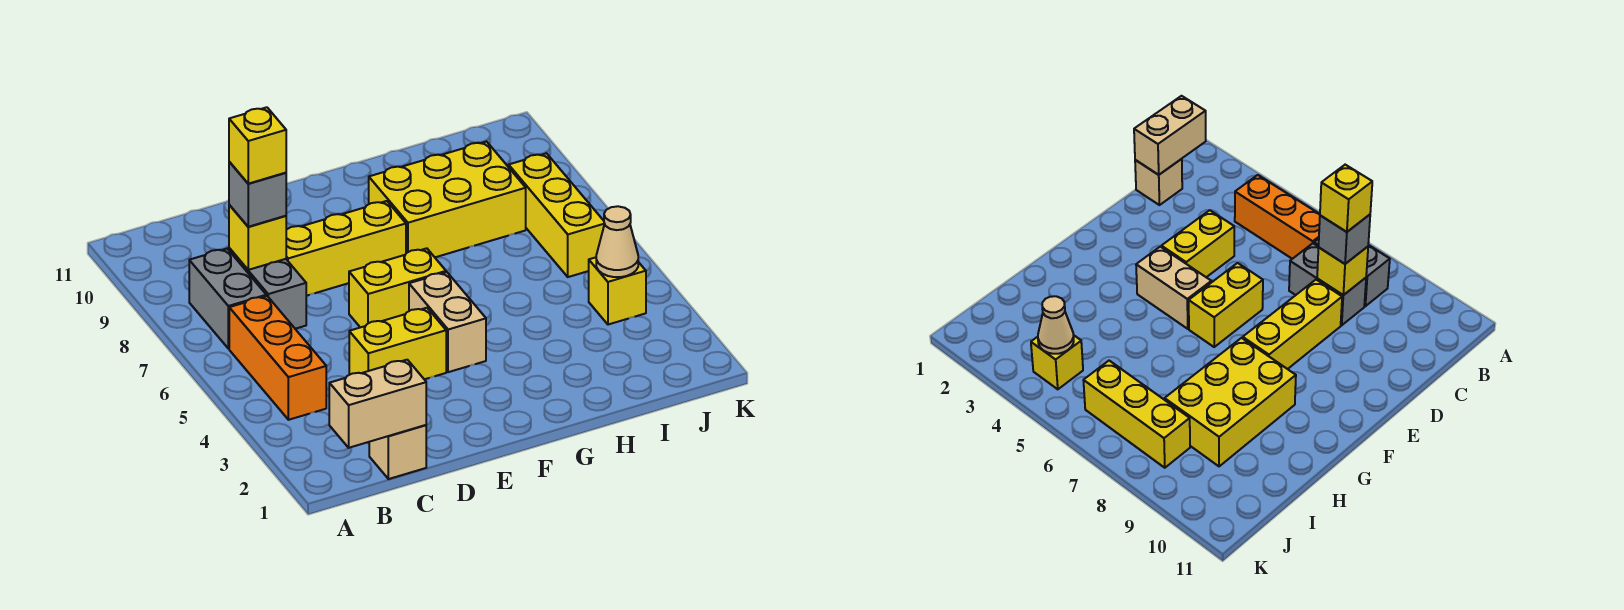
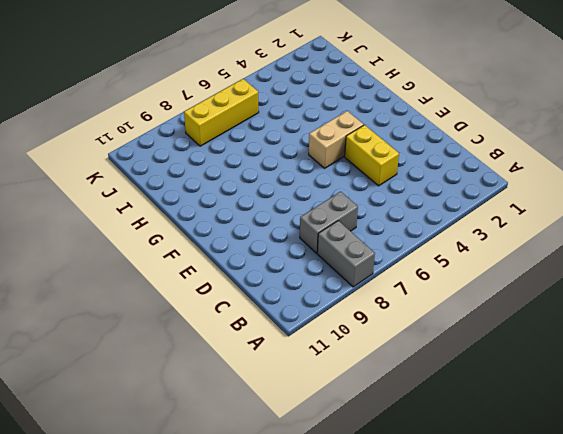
grey 1x2 brick [317,221,375,287] -> grey 1x2 brick turned to [189,249,266,349]
none -> orange 1x3 brick [229,296,326,420]
none -> tan 1x1 brick [369,425,426,479]
none -> yellow 1x3 brick [286,201,406,296]

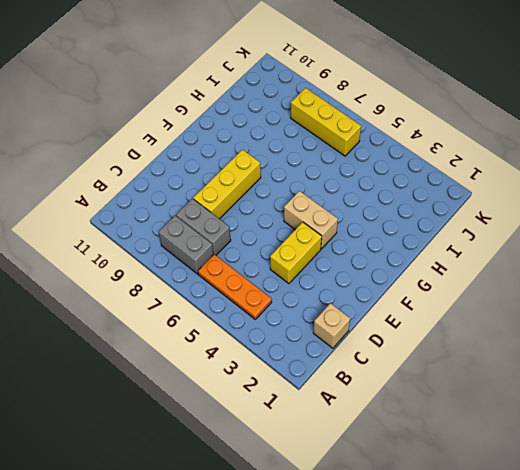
orange 1x3 plate [198,254,272,319] -> orange 1x3 brick [229,296,326,420]
none -> yellow 1x2 brick [349,248,446,327]
none -> yellow 2x3 brick [369,142,526,257]
none -> yellow 1x1 brick [589,257,646,325]

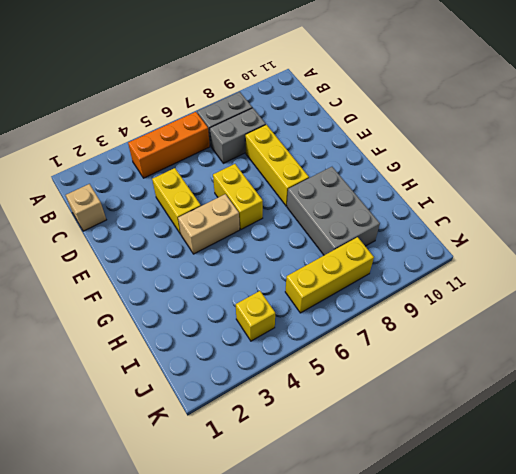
grey 2x3 brick [287,167,380,255] -> yellow 2x3 brick [369,142,526,257]
none -> tan 1x2 brick [329,360,426,448]
none -> yellow 1x1 brick [229,205,286,270]
none -> tan 1x1 cone [596,206,638,277]

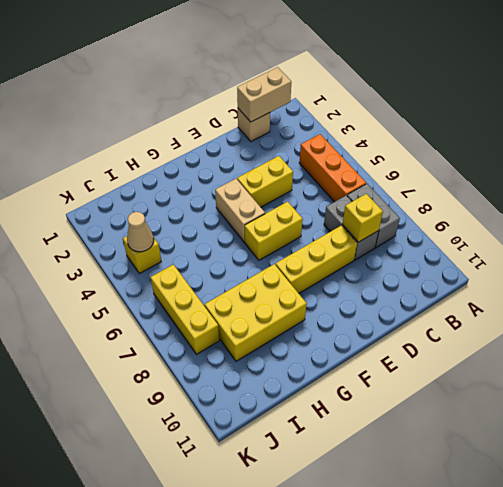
none -> grey 1x1 brick [229,162,286,227]
none -> yellow 1x1 brick [229,107,286,184]

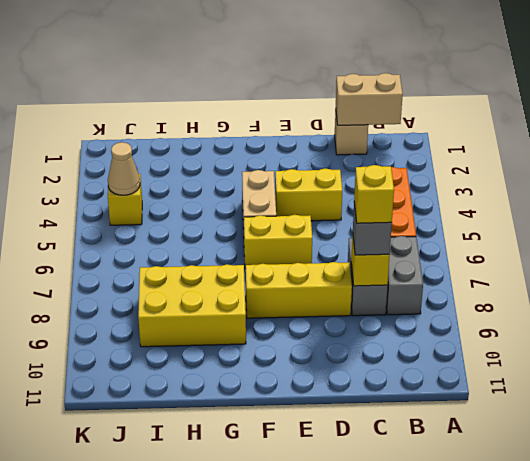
none -> yellow 1x3 brick [509,153,604,277]

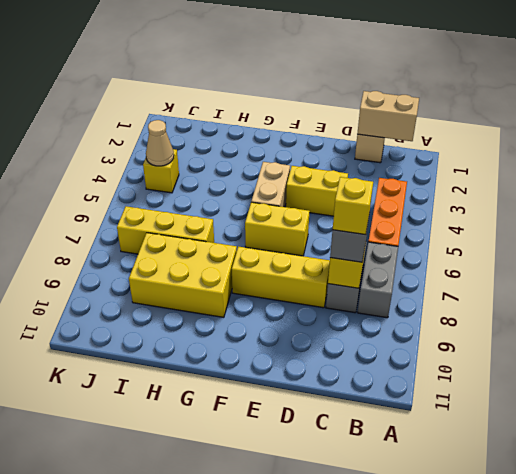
yellow 1x3 brick [117,206,214,254] -> yellow 1x3 brick turned to [509,153,604,277]

